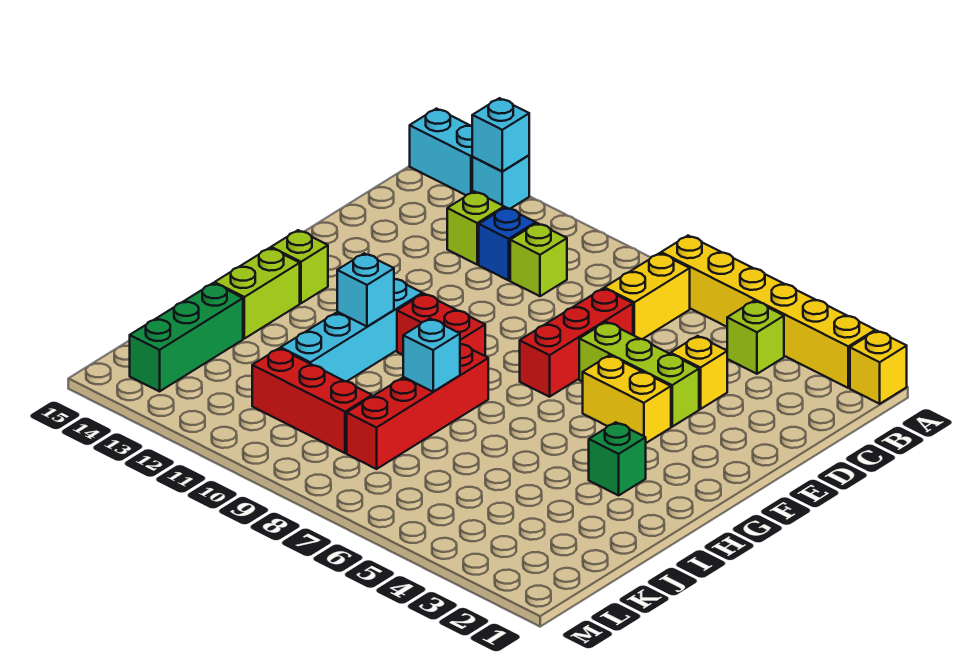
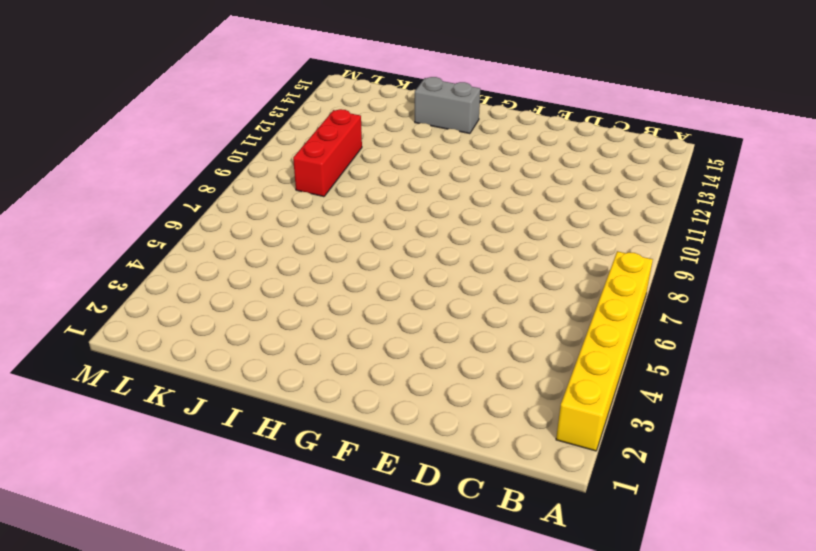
grey 1x2 brick [415,77,480,134] -> lime 1x2 brick [215,248,300,339]
none -> yellow 1x1 brick [850,331,907,404]
none -> cyan 1x1 brick [472,155,529,209]
none -> cyan 1x2 brick [410,109,472,195]

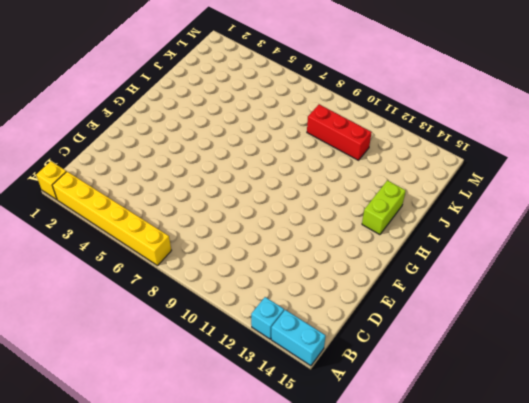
none -> lime 1x1 brick [727,301,784,374]
none -> yellow 1x2 brick [605,253,690,339]
none -> lime 1x1 brick [510,223,567,296]

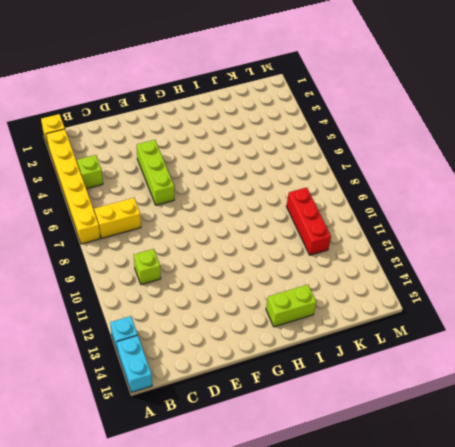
none -> blue 1x1 brick [479,207,536,280]
none -> lime 1x1 brick [447,191,504,264]
none -> yellow 1x1 brick [671,336,727,409]

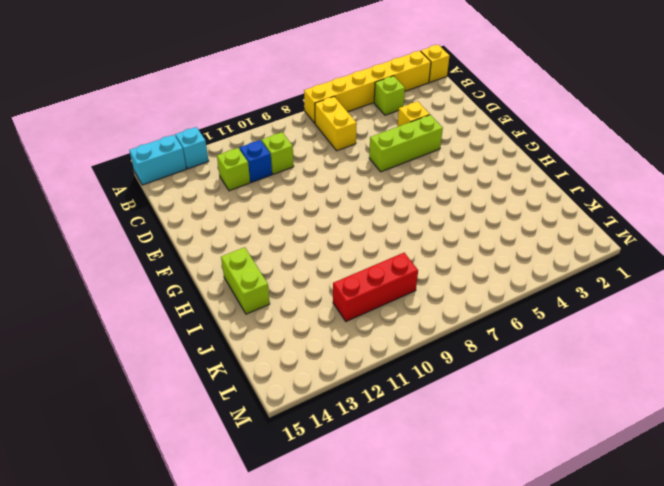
none -> red 1x3 brick [520,288,633,397]
none -> yellow 1x2 brick [583,355,671,443]
none -> red 1x2 brick [397,294,485,356]

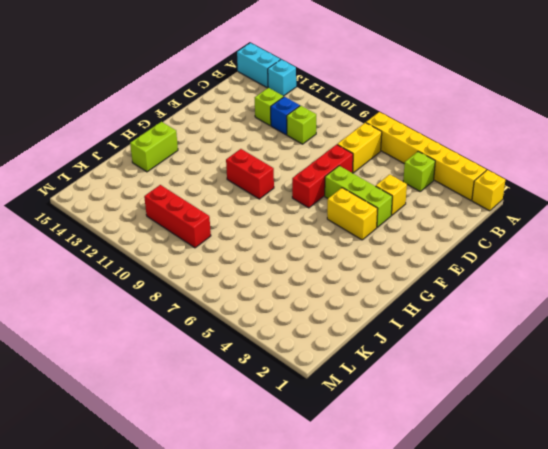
none -> cyan 1x4 brick [281,279,422,381]
none -> lime 1x1 brick [271,230,328,303]
none -> green 1x1 brick [589,422,646,495]

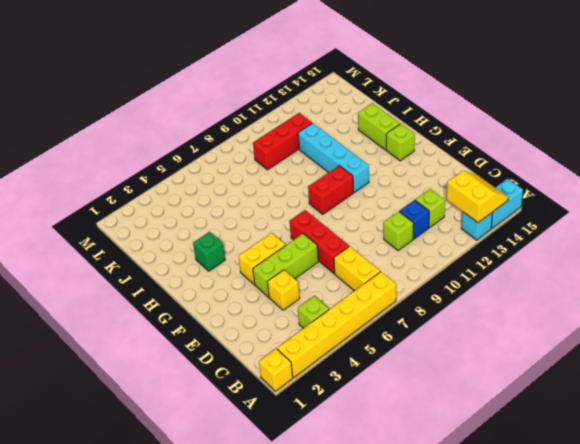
yellow 2x2 slope [447,171,508,223] -> cyan 1x1 brick [472,98,529,171]
none -> red 1x4 brick [347,344,488,469]
none -> green 1x3 brick [130,283,243,391]
none -> cyan 1x1 brick [337,253,394,326]

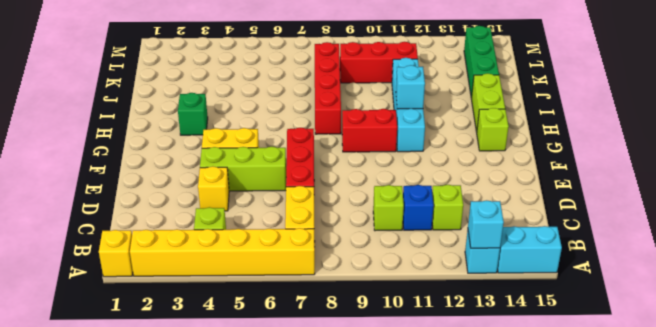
none -> cyan 1x1 brick [403,319,460,392]

